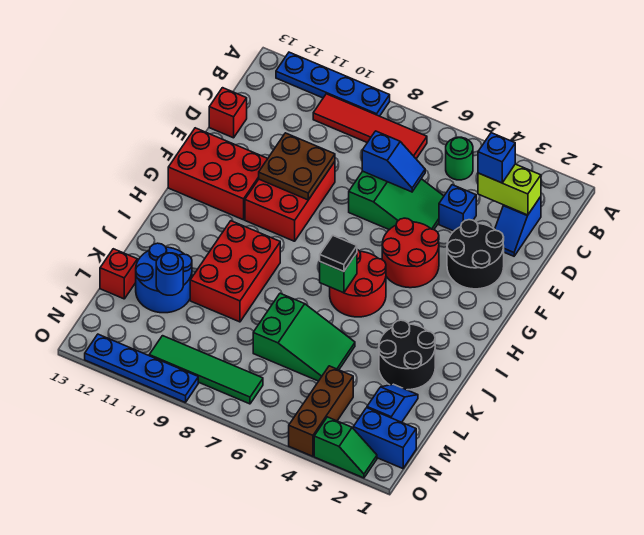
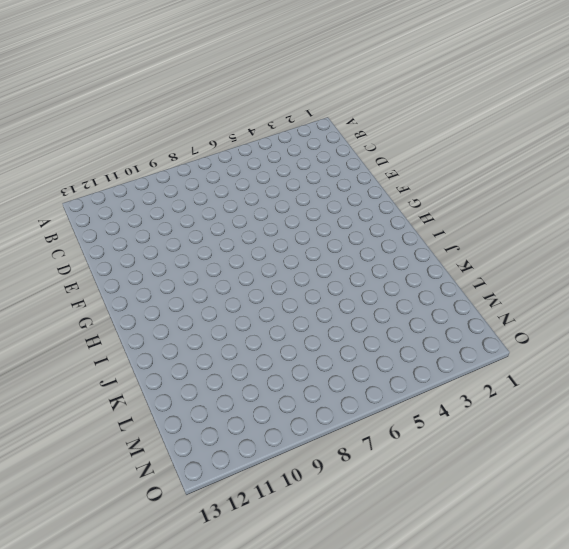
none -> blue 1x4 plate [276,52,390,116]
none -> green 1x1 round brick [446,137,473,180]
none -> red 1x4 tile [313,94,427,159]
none -> blue 1x2 slope [495,197,541,256]

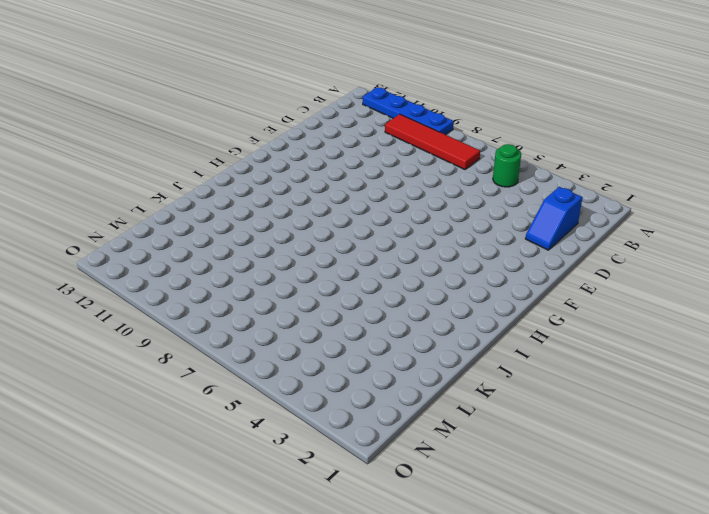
none -> blue 1x1 brick [439,185,476,231]
none -> green 2x3 slope [349,171,444,230]
none -> red 1x1 brick [209,88,247,138]
none -> black 2x2 round brick [447,220,504,289]

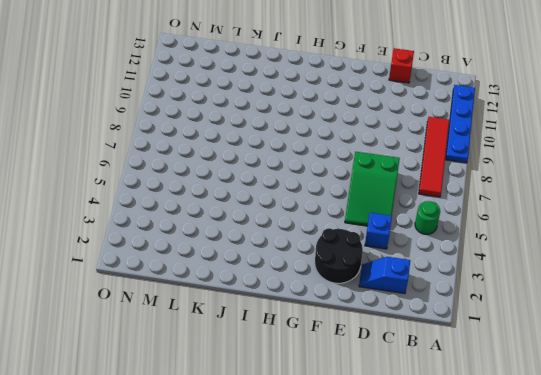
none -> red 2x3 brick [245,162,335,241]
none -> red 2x2 round brick [382,218,439,288]
none -> red 2x3 brick [168,128,268,220]
none -> red 2x2 round brick [330,250,386,317]

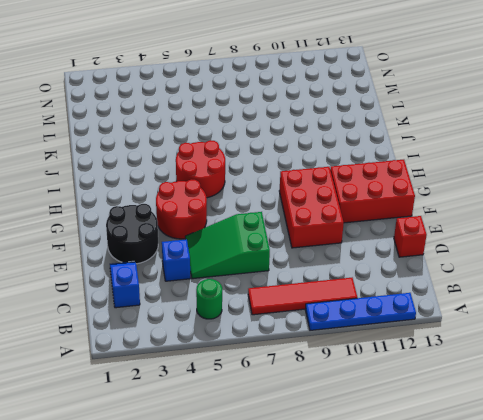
none -> red 2x3 brick [190,221,280,322]
none -> black 2x2 round brick [379,320,435,390]
none -> green 2x3 slope [253,293,355,381]
none -> blue 2x2 round brick [136,243,192,313]

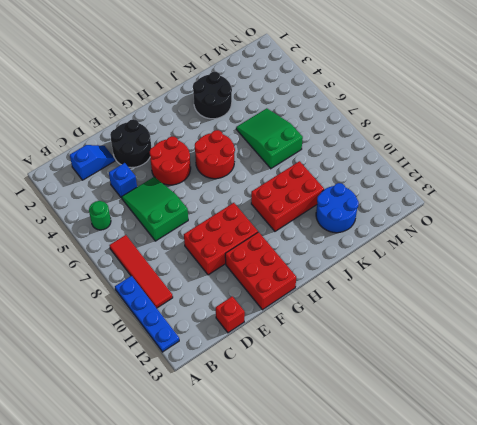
none -> blue 1x2 slope [367,384,418,422]
none -> red 1x1 brick [100,249,137,299]
none -> brown 1x3 brick [289,366,353,456]
none -> blue 1x2 brick [353,408,416,469]

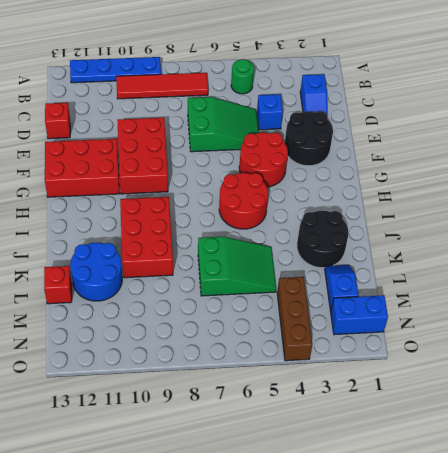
none -> green 1x4 tile [149,336,263,404]
none -> green 1x2 slope [314,417,377,478]
none -> blue 1x4 plate [85,334,198,403]
none -> lime 1x2 brick [478,164,541,215]

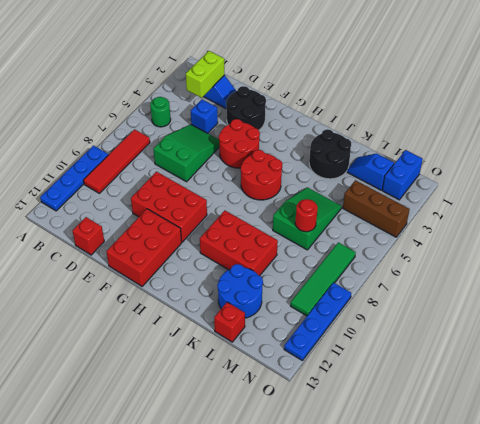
red 1x1 round brick [295,199,318,232] -> none
none -> green 1x2 slope [314,417,377,478]
none -> blue 1x2 slope [362,131,425,192]
none -> brown 2x2 plate [259,133,335,200]
none -> green 1x1 brick [320,253,357,293]

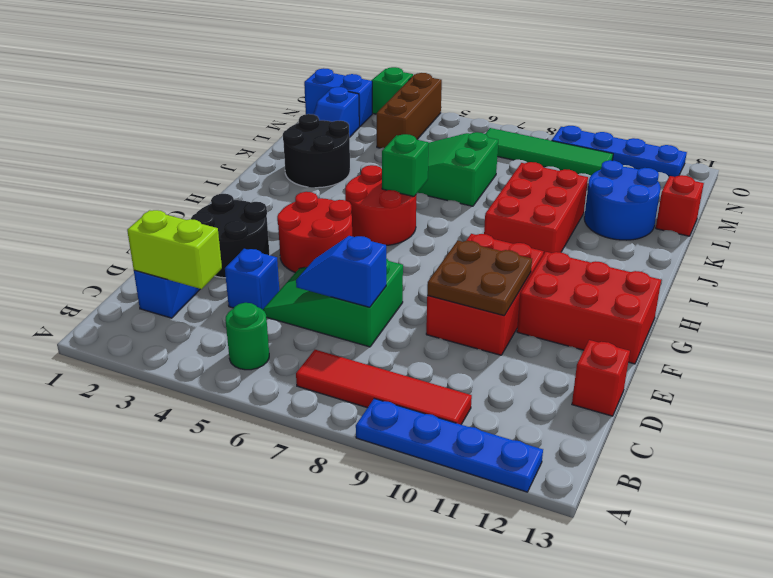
none -> blue 1x1 round brick [156,253,183,295]
none -> blue 1x1 brick [478,133,515,183]
none -> black 1x1 tile [320,236,357,272]

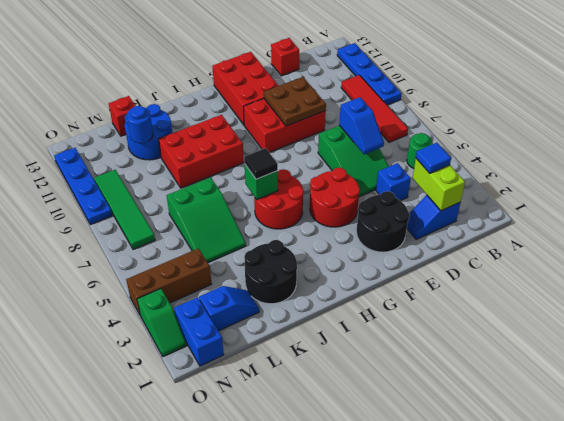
blue 1x1 tile [416,143,451,173] -> blue 1x1 brick [478,133,515,183]

